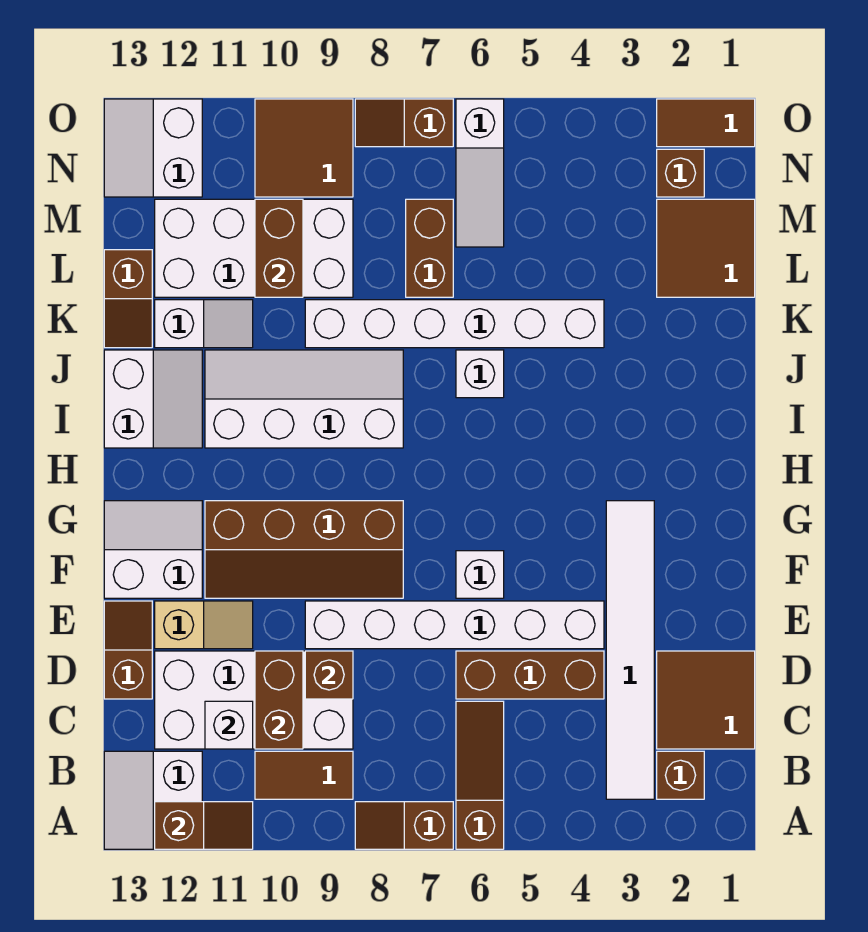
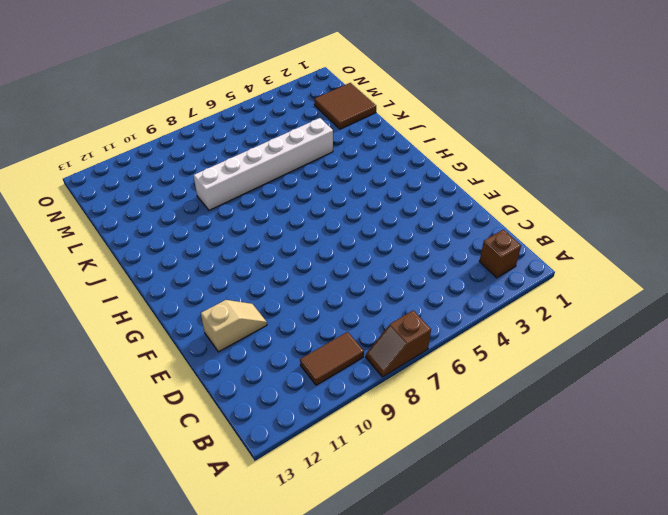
none -> brown 1x3 slope [456,701,504,849]
none -> white 2x2 slope [104,751,202,849]
none -> white 1x6 tile [606,501,654,799]
none -> brown 2x2 tile [657,651,755,749]

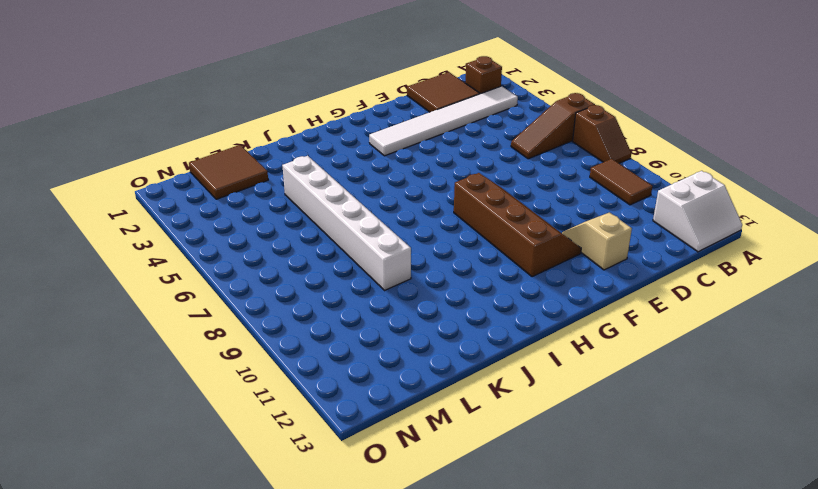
none -> white 2x4 brick [155,651,353,749]
none -> brown 1x3 brick [456,651,604,699]
none -> brown 1x2 slope [104,601,152,699]
none -> white 1x6 brick [305,601,604,649]

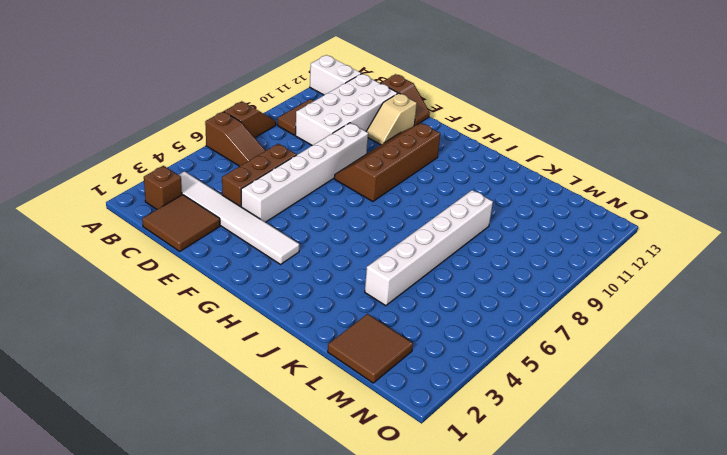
none -> white 1x1 brick [456,551,504,598]
none -> white 2x2 slope [104,501,202,598]
none -> white 2x4 slope [205,350,403,448]
none -> white 2x2 slope [104,350,202,448]

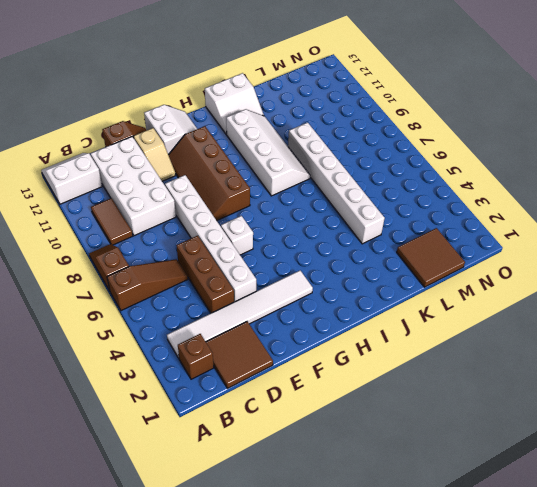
none -> white 1x1 brick [456,350,504,398]
none -> white 1x2 slope [155,300,253,348]
none -> brown 1x2 slope [104,250,152,348]
none -> brown 1x2 brick [406,199,453,297]

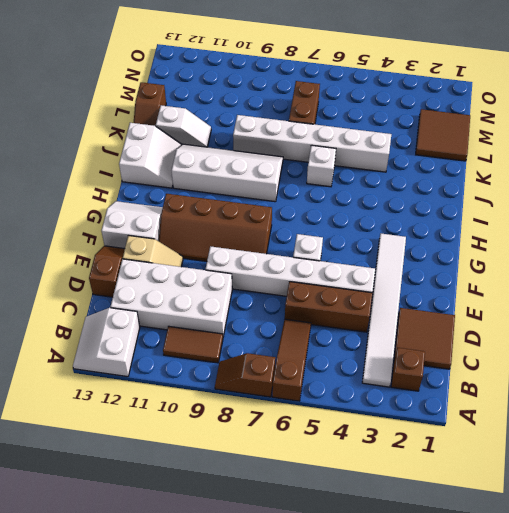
none -> white 2x4 brick [155,199,353,297]
none -> white 1x3 slope [456,99,504,247]
none -> brown 1x1 brick [657,149,704,197]
none -> brown 2x2 tile [255,99,353,197]

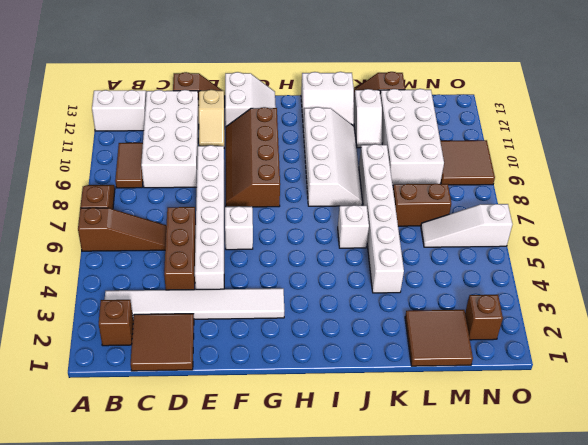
none -> white 2x2 slope [104,99,202,197]
none -> brown 1x2 tile [657,99,755,147]
none -> brown 1x2 slope [355,99,453,147]
none -> brown 1x2 slope [155,802,253,849]

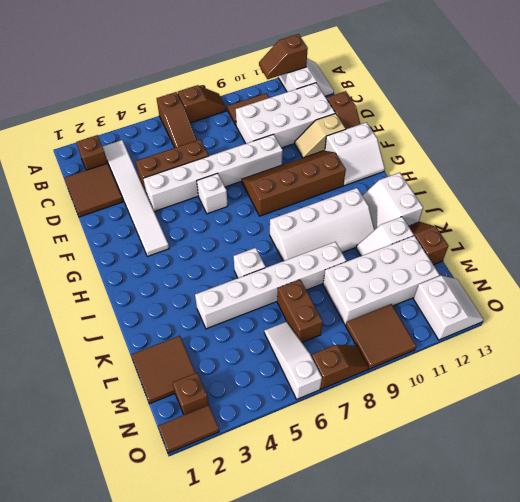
none -> brown 1x2 brick [255,651,303,749]
none -> white 1x1 brick [205,701,253,749]
none -> brown 1x1 brick [305,651,353,699]
none -> brown 1x2 brick [255,199,303,297]

